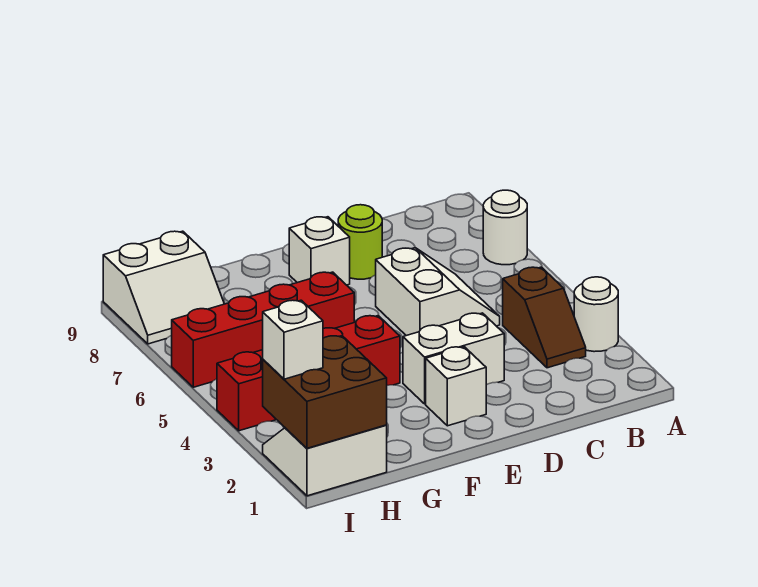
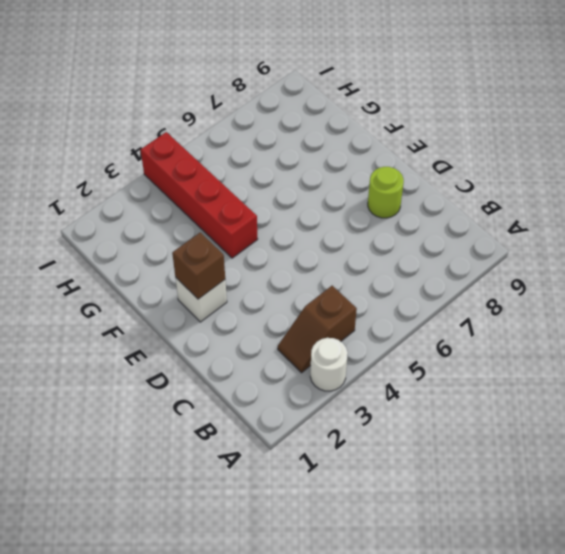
brown 1x1 brick [172,233,225,299] -> none
none -> white 1x1 round brick [483,190,527,265]
none -> white 2x2 slope [376,248,500,336]
none -> white 1x2 brick [403,313,504,404]

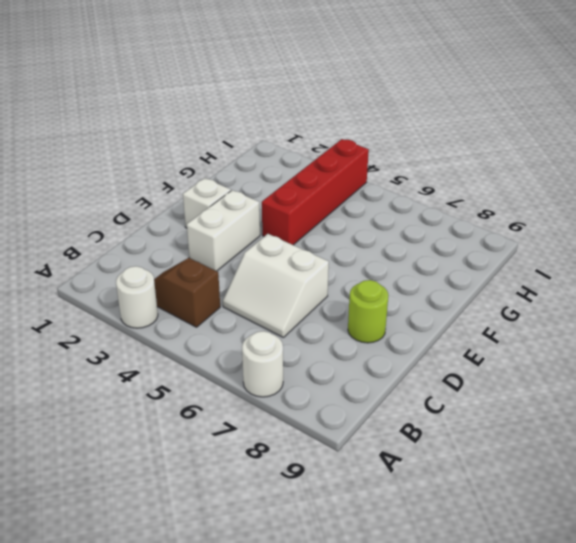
none -> white 1x1 brick [289,217,350,285]
none -> red 1x4 brick [172,272,354,387]
none -> white 2x2 slope [263,425,387,496]

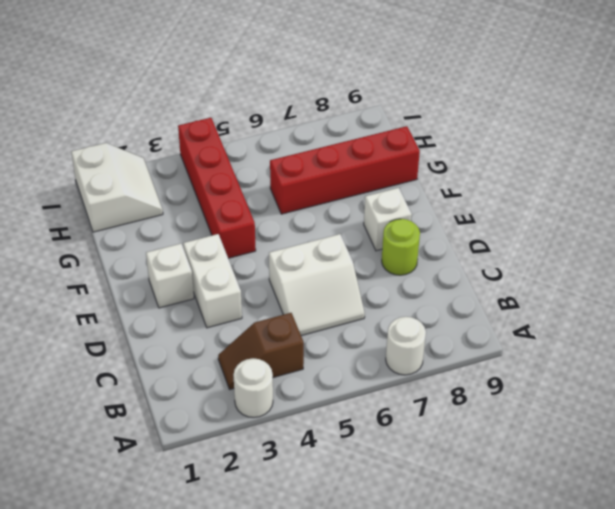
red 1x4 brick [270,126,420,214] -> red 1x4 brick turned to [172,272,354,387]
none -> white 2x2 slope [103,231,224,344]
none -> brown 2x2 brick [263,336,387,448]
none -> white 1x1 brick [263,300,323,379]

